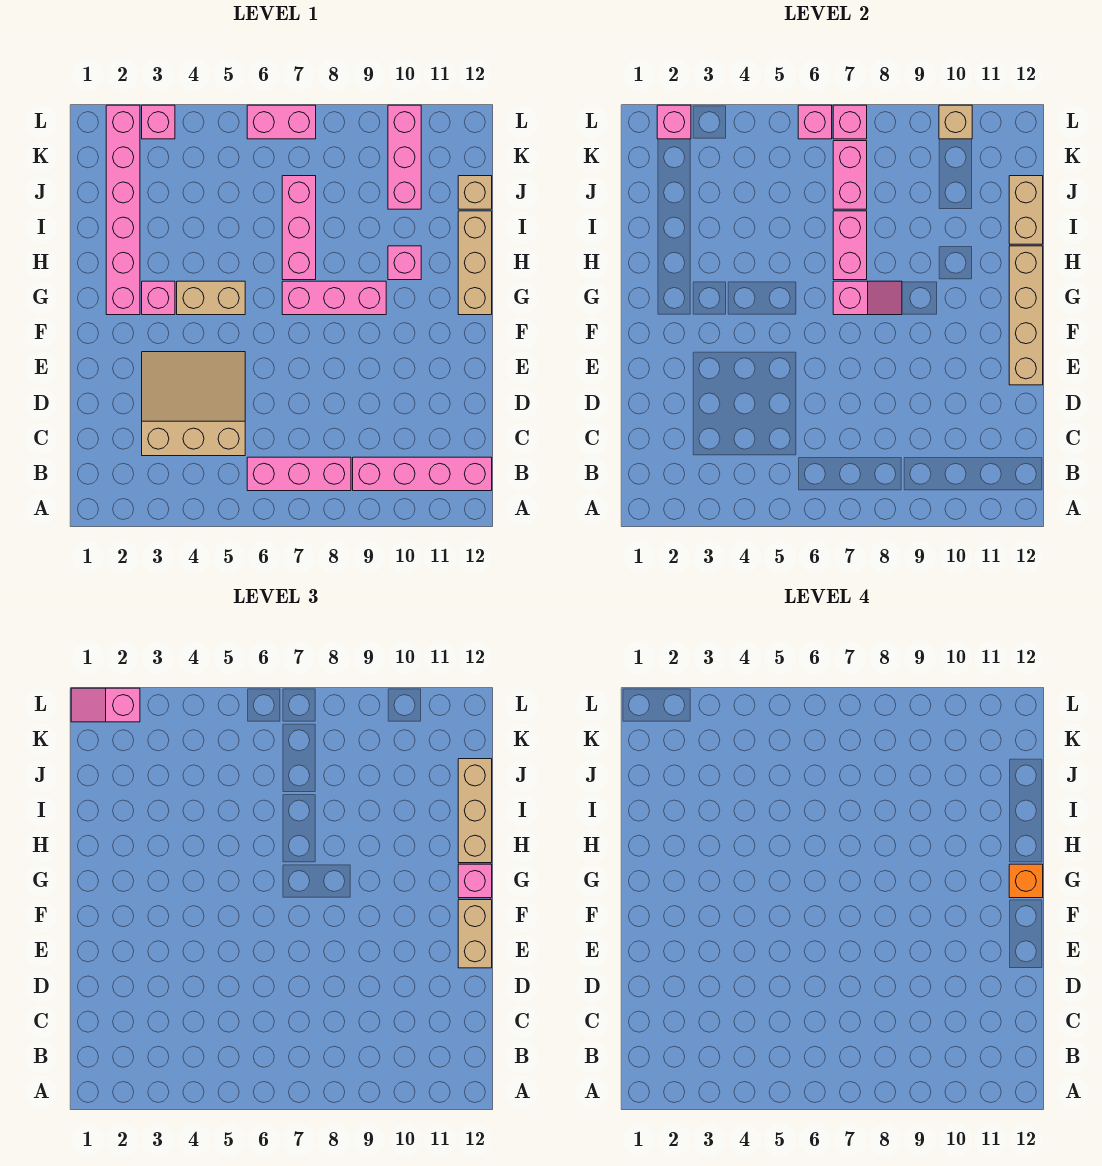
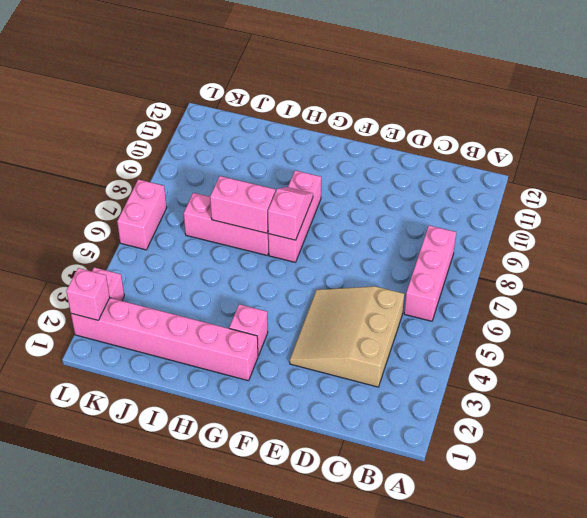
none -> pink 1x4 brick [353,457,492,491]
none -> tan 1x2 brick [177,281,245,315]
none -> tan 1x3 brick [458,211,492,315]

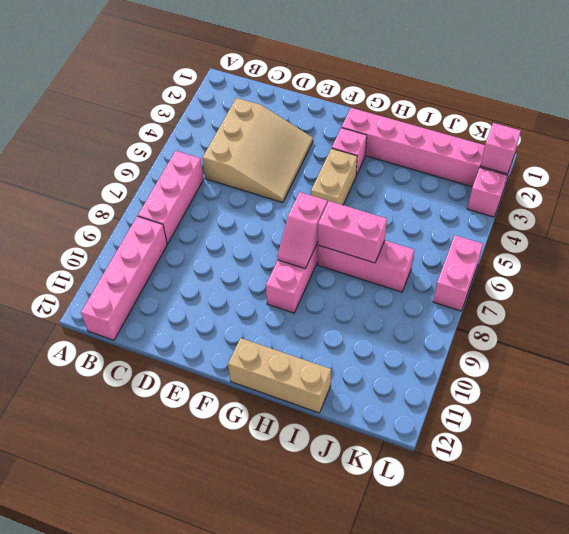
none -> pink 1x1 brick [388,246,421,280]
none -> pink 1x3 brick [388,105,421,209]
none -> tan 1x1 brick [458,176,492,209]

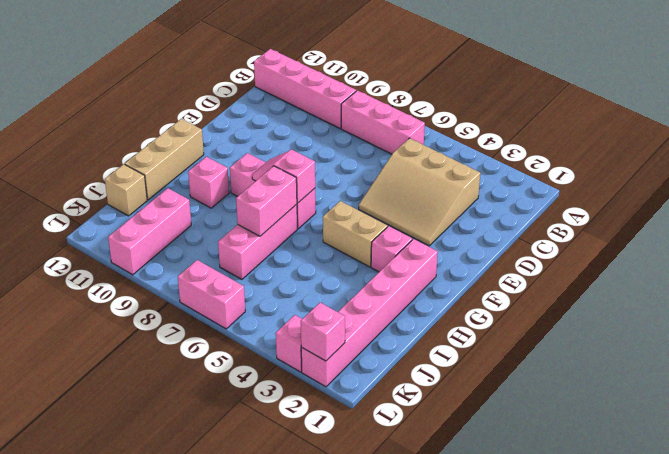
none -> tan 1x4 brick [1009,246,1043,385]
none -> tan 1x2 brick [1009,176,1043,244]
none -> pink 1x2 brick [833,141,867,209]

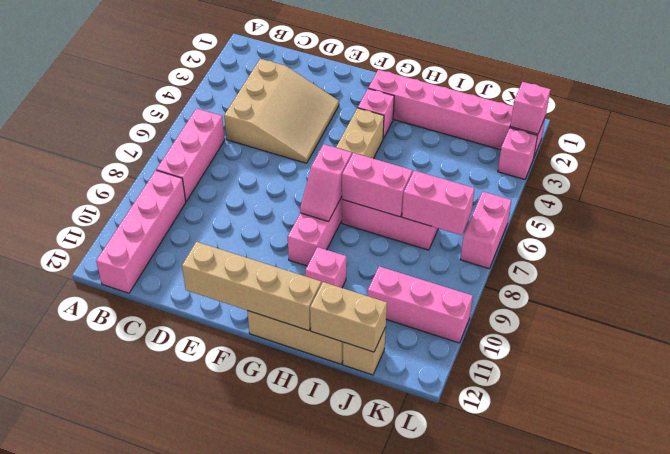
none -> pink 1x1 brick [798,105,832,139]
none -> pink 1x1 brick [833,105,867,139]
none -> tan 1x1 brick [939,105,972,139]

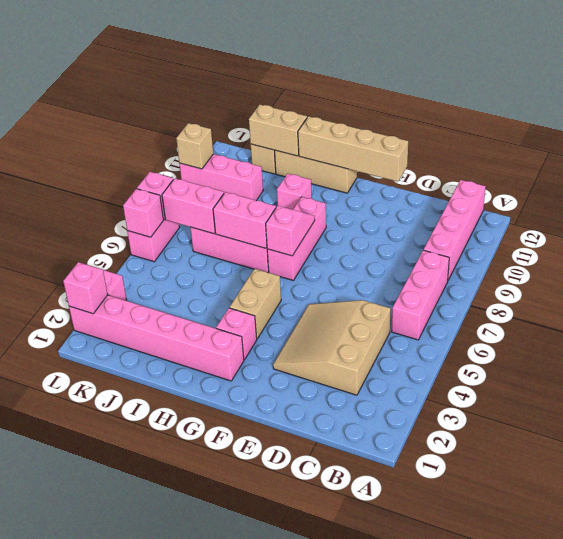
none -> tan 1x2 brick [458,900,492,968]
none -> pink 1x1 brick [458,864,492,898]
none -> tan 1x3 brick [458,759,492,863]

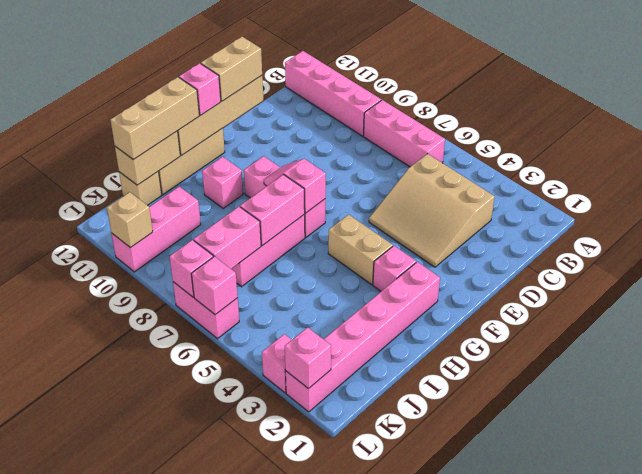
none -> pink 1x2 slope [71,688,140,722]
none -> orange 1x1 brick [1009,864,1043,898]

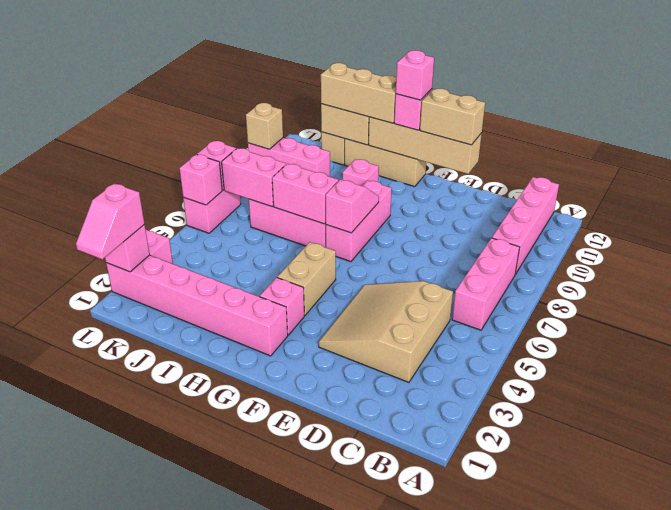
pink 1x1 brick [396,50,434,100] -> orange 1x1 brick [1009,864,1043,898]

